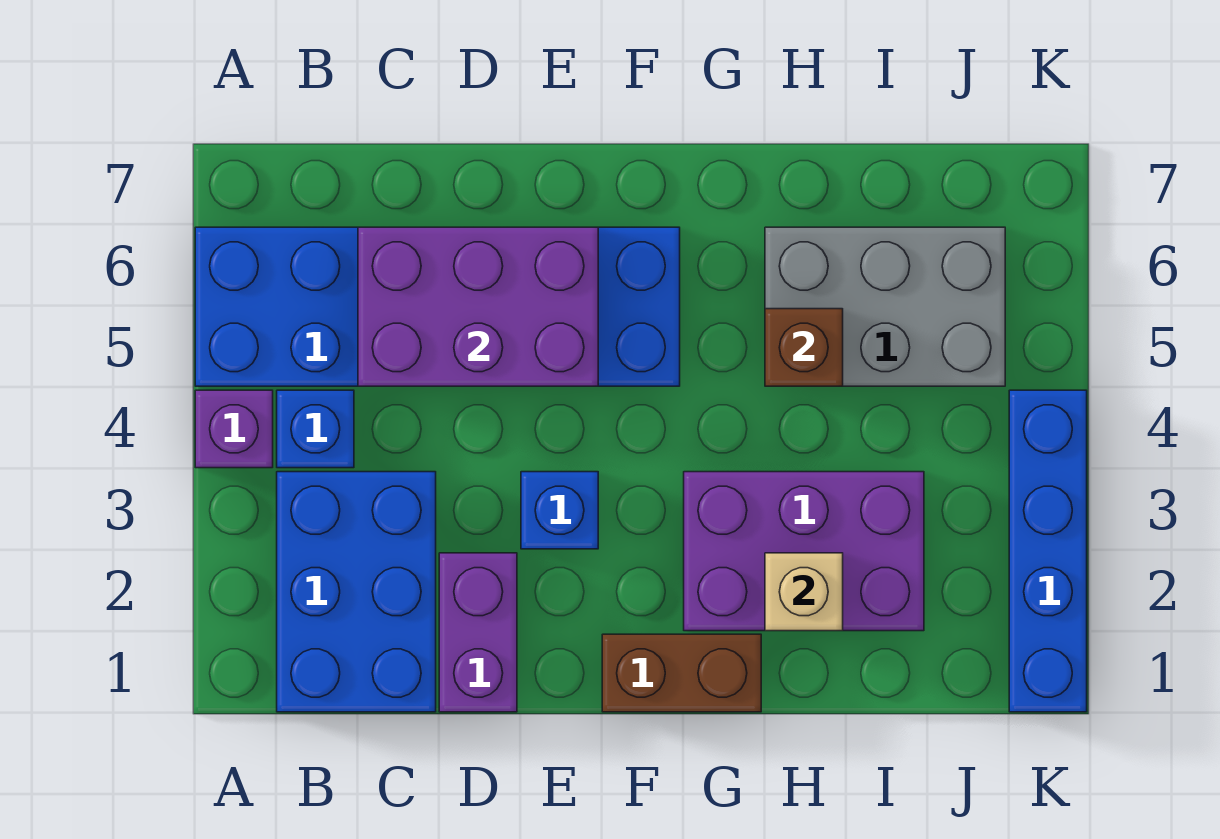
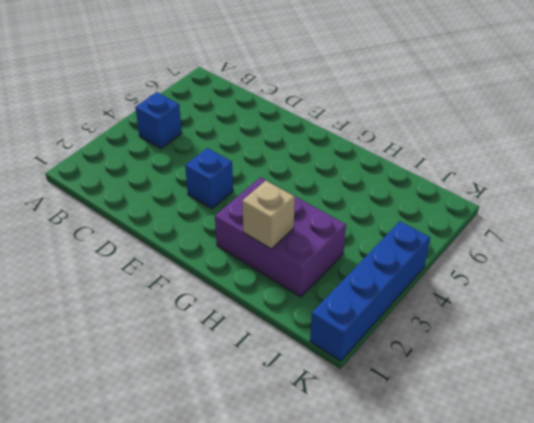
none -> purple 1x1 brick [195,390,273,468]
none -> blue 2x6 brick [195,227,680,386]
none -> blue 2x3 brick [277,472,436,712]

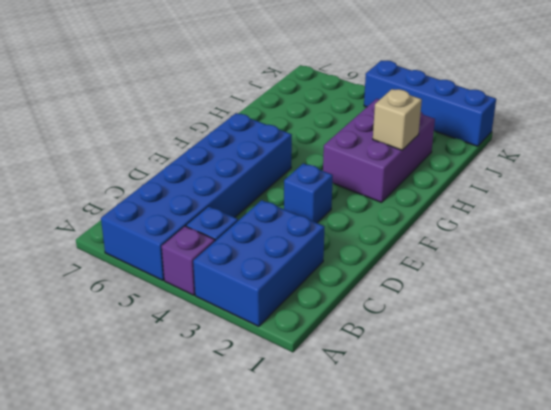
blue 2x3 brick [193,200,325,326] -> blue 2x3 brick turned to [277,472,436,712]
none -> purple 1x2 brick [439,553,517,712]
none -> brown 1x2 brick [602,634,761,712]
none -> grey 2x3 brick [765,227,1005,386]

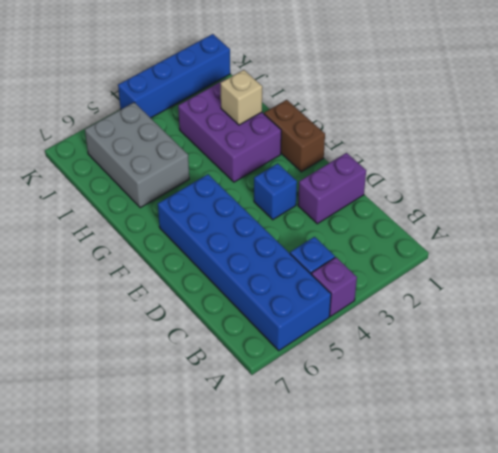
none -> blue 2x3 brick [277,472,436,712]
none -> purple 2x3 brick [358,227,598,386]
none -> brown 1x1 brick [765,309,843,386]

